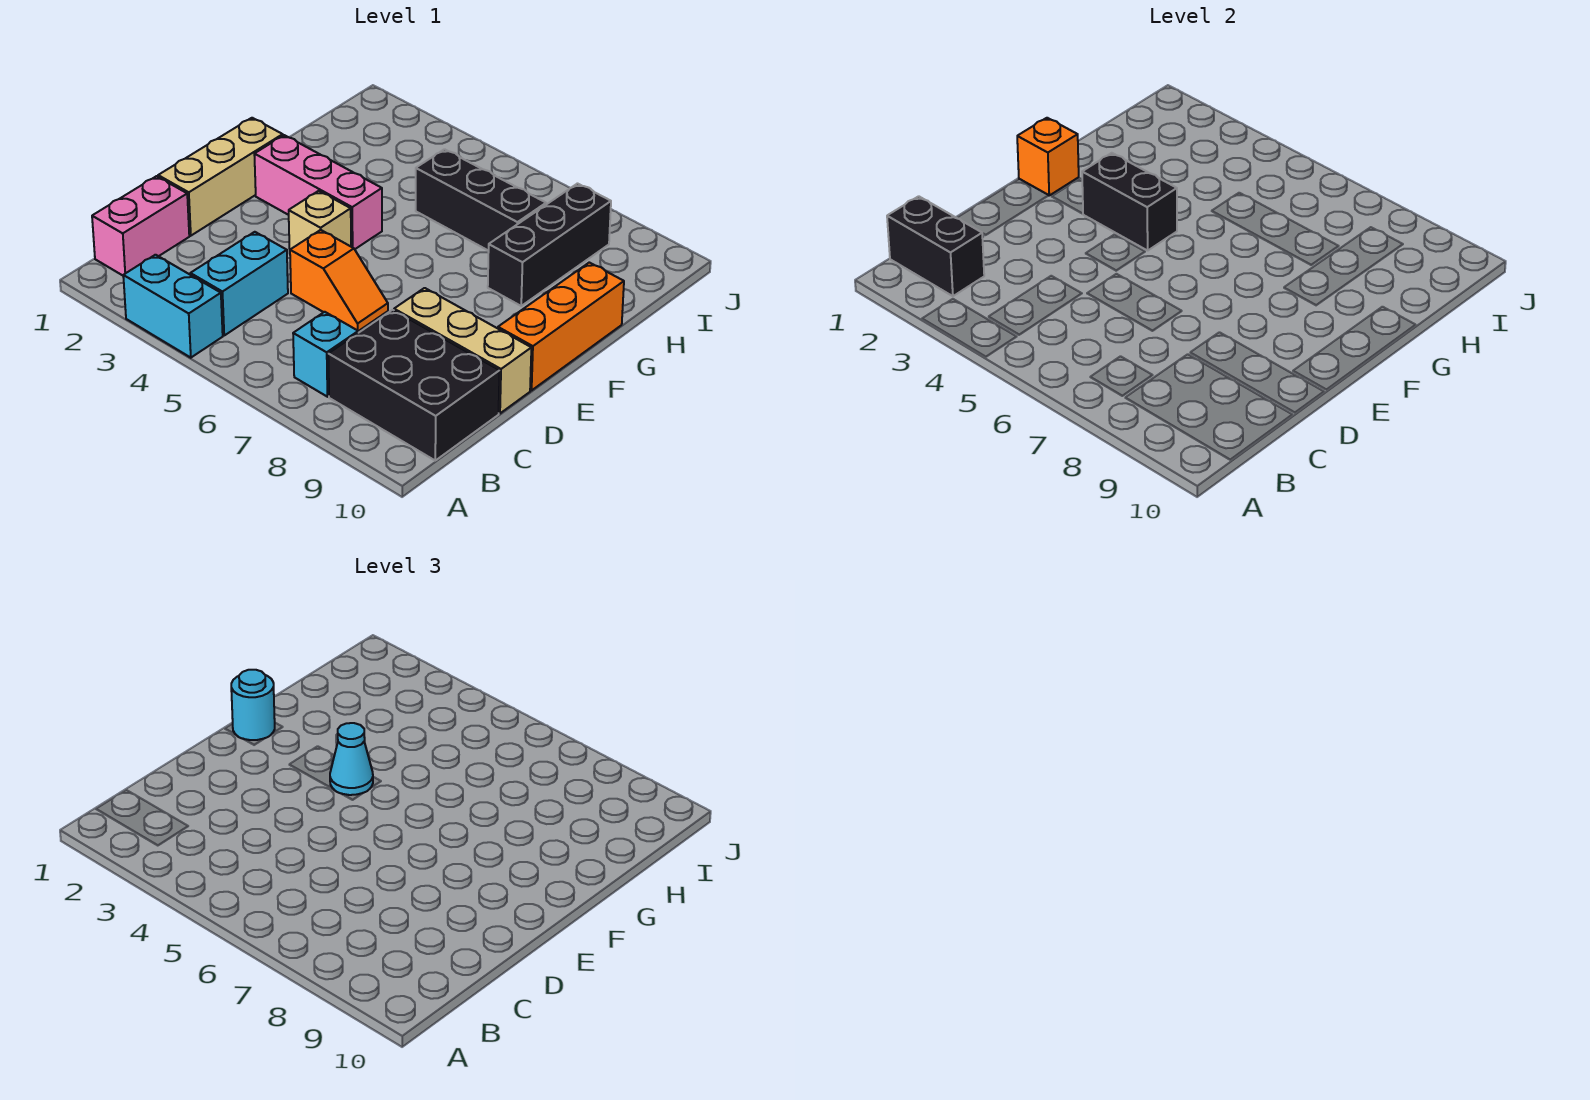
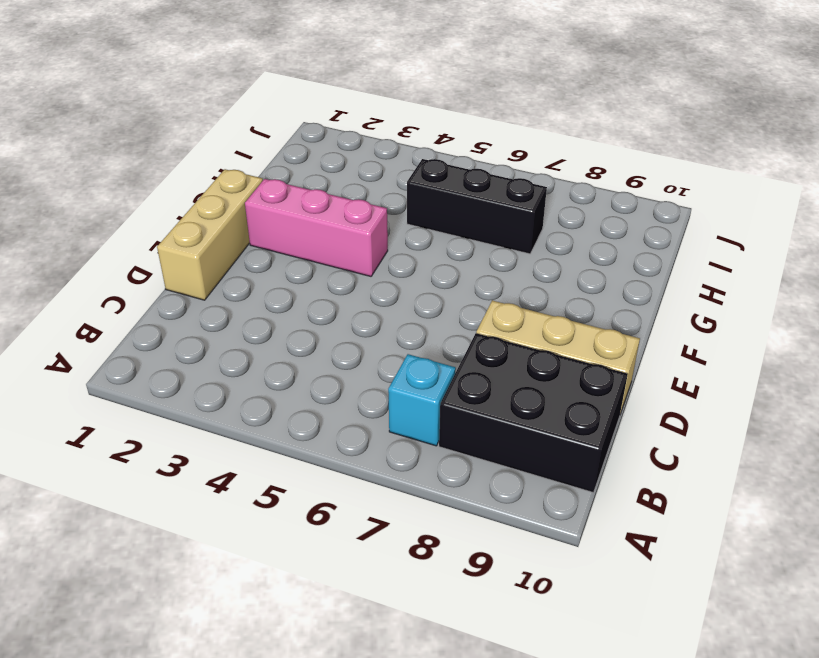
none -> cyan 1x2 brick [123,255,223,358]
none -> pink 1x2 brick [92,176,189,275]
none -> cyan 1x2 brick [190,232,288,335]

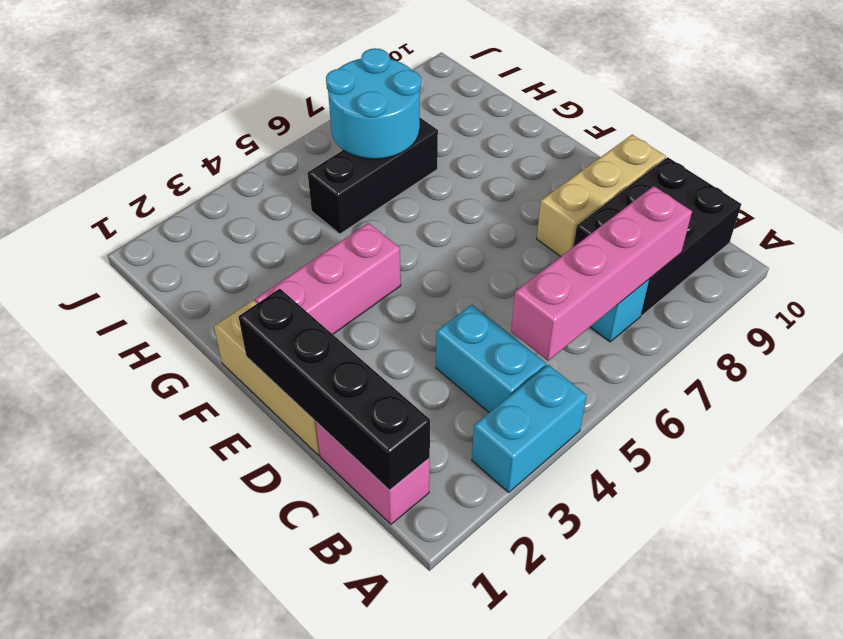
black 1x4 brick [239,289,430,490] -> black 1x2 brick [887,196,984,296]
pink 1x4 brick [511,186,692,361] -> none
cyan 2x2 round brick [326,48,421,159] -> none
none -> orange 1x2 slope [290,230,388,331]
none -> tan 1x1 brick [289,191,351,249]
none -> orange 1x3 brick [498,262,624,390]

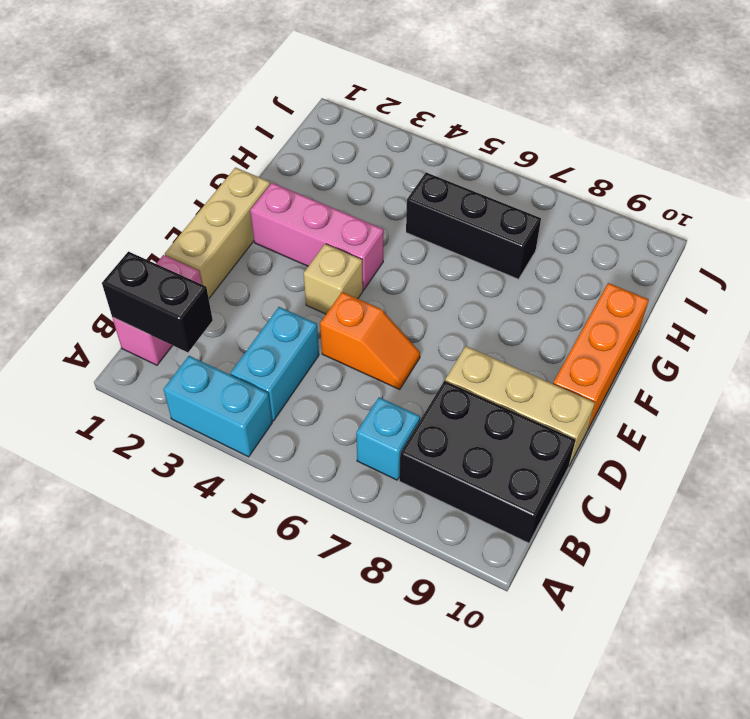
none -> black 1x3 brick [488,184,611,306]
none -> orange 1x1 brick [1017,118,1079,195]
none -> black 1x2 brick [1082,153,1177,251]

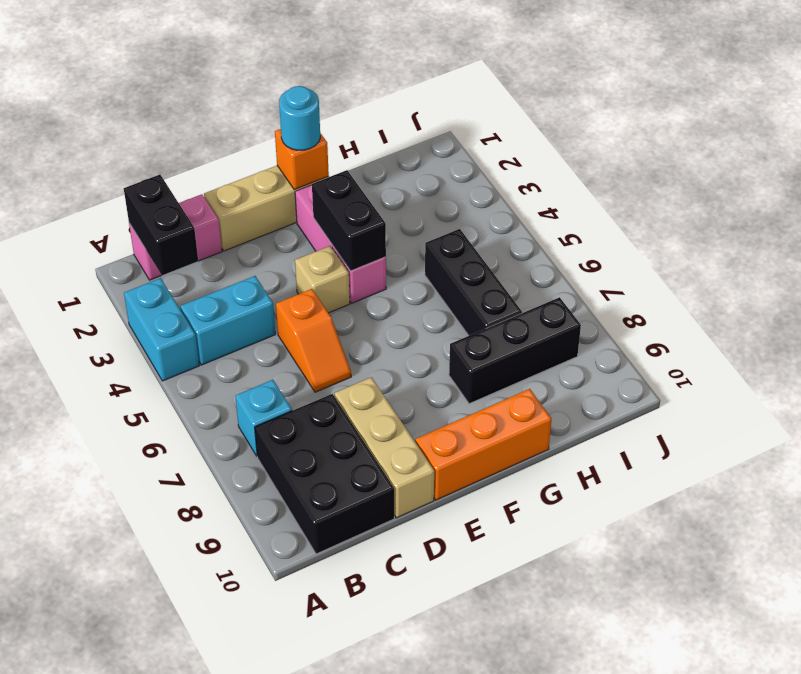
none -> cyan 1x1 cone [330,723,373,795]

